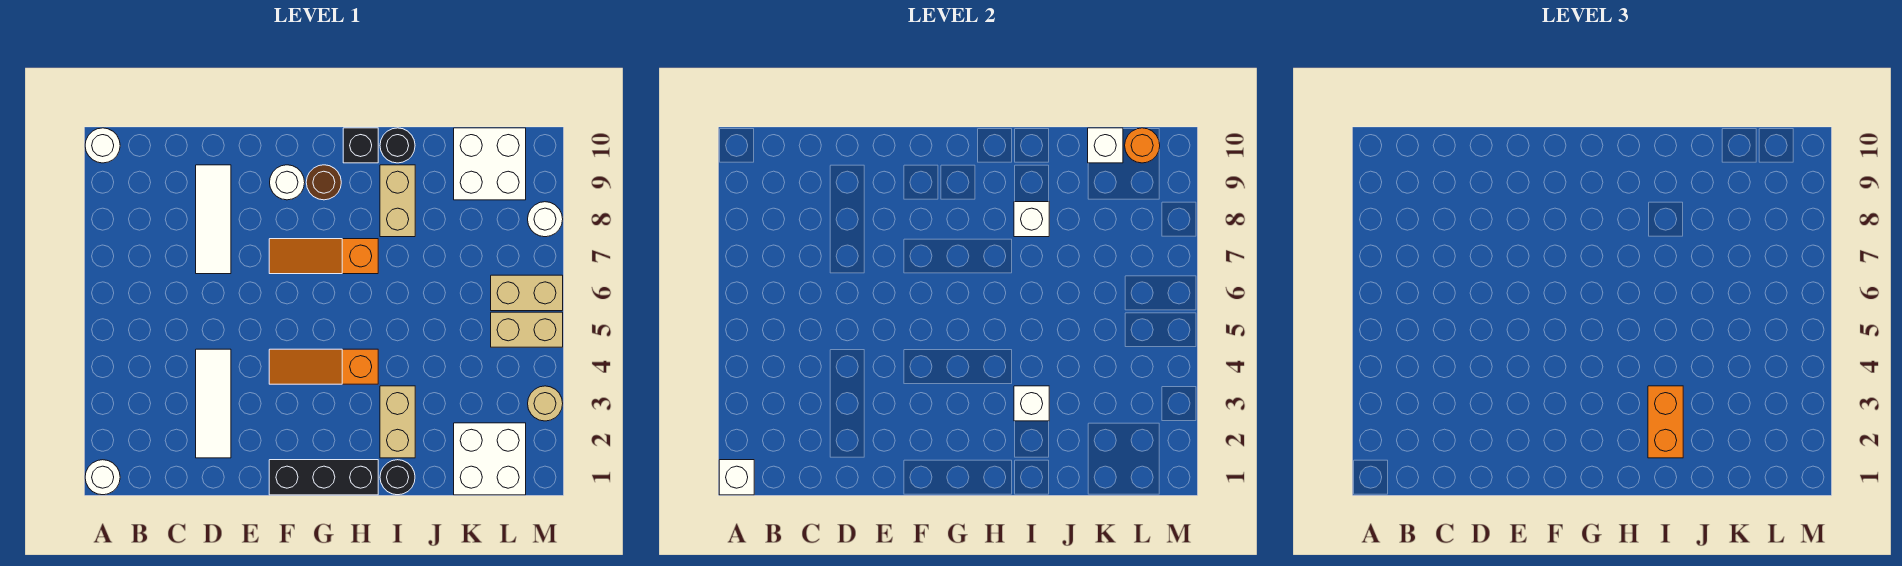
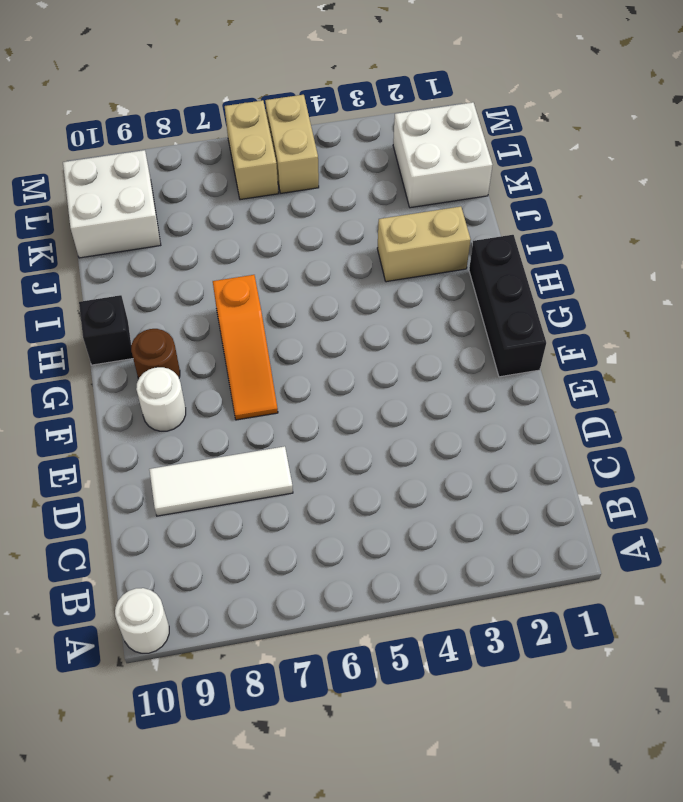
none -> white 1x1 round brick [85,460,120,495]
none -> white 1x3 tile [196,349,231,458]
none -> orange 1x3 slope [269,349,378,384]

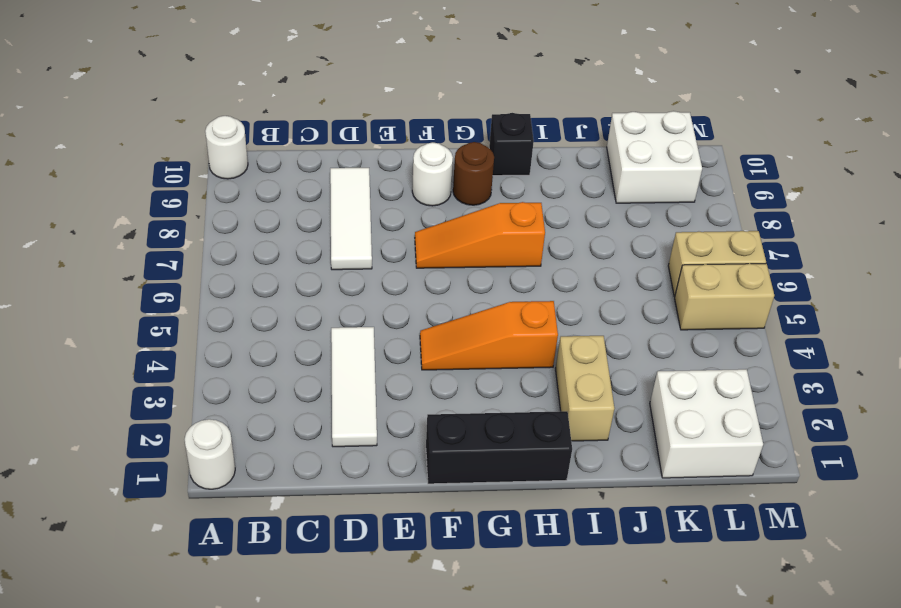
none -> black 1x1 round brick [380,460,415,495]
none -> tan 1x2 brick [380,165,415,237]
none -> black 1x1 round brick [380,128,415,163]

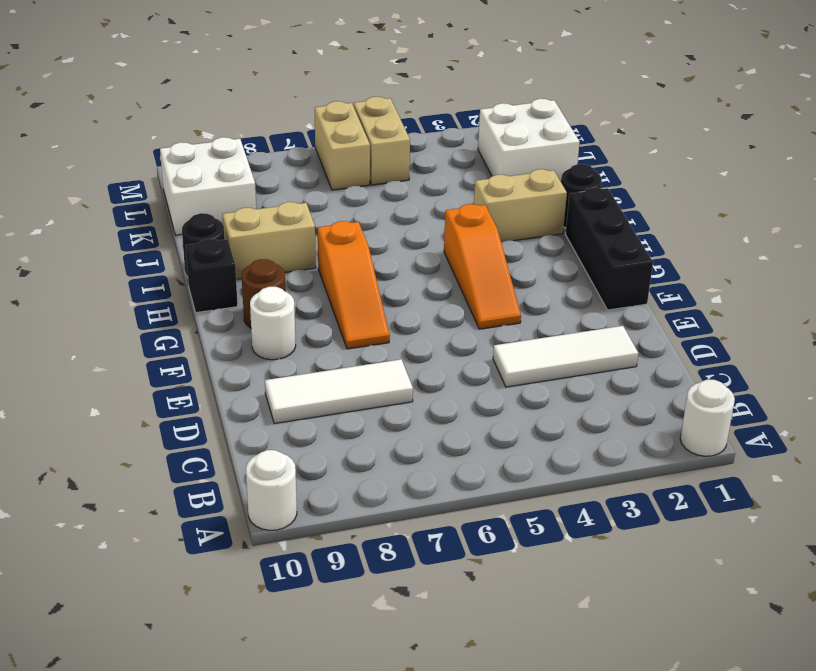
none -> tan 1x1 round brick [528,386,563,421]
none -> white 1x1 round brick [528,202,563,237]
none -> white 1x1 brick [719,460,754,495]

